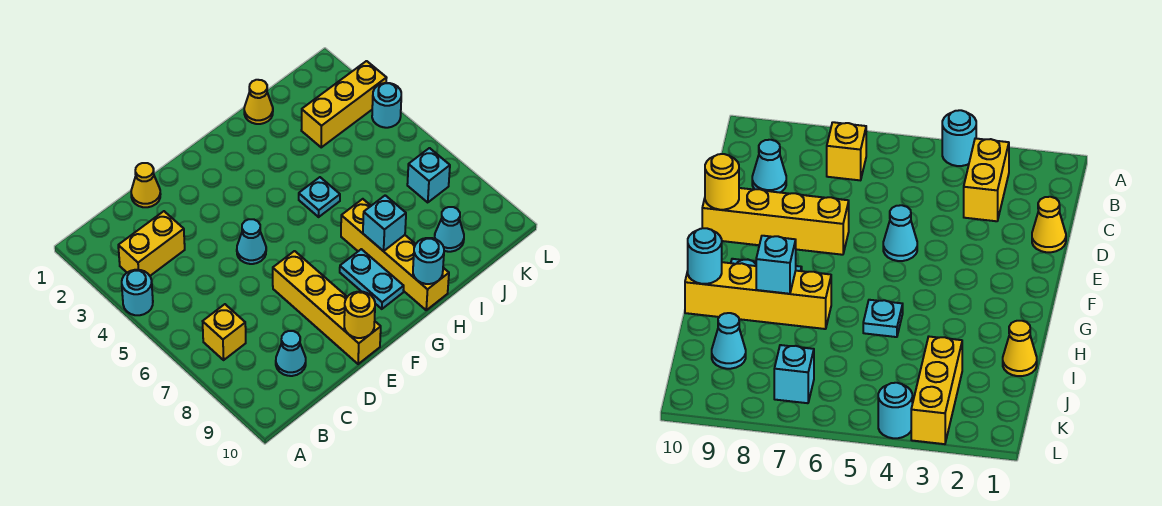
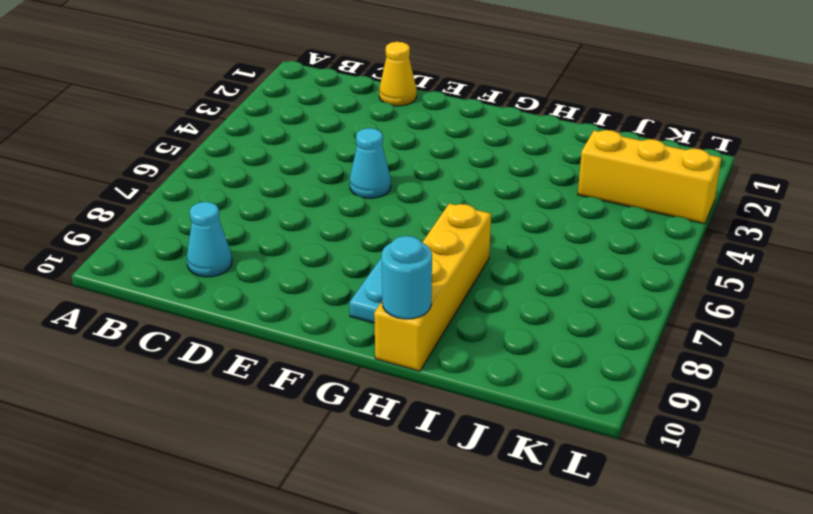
none -> cyan 1x1 round brick [122,270,153,315]
none -> yellow 1x2 brick [118,211,185,276]
none -> yellow 1x1 brick [203,304,246,360]

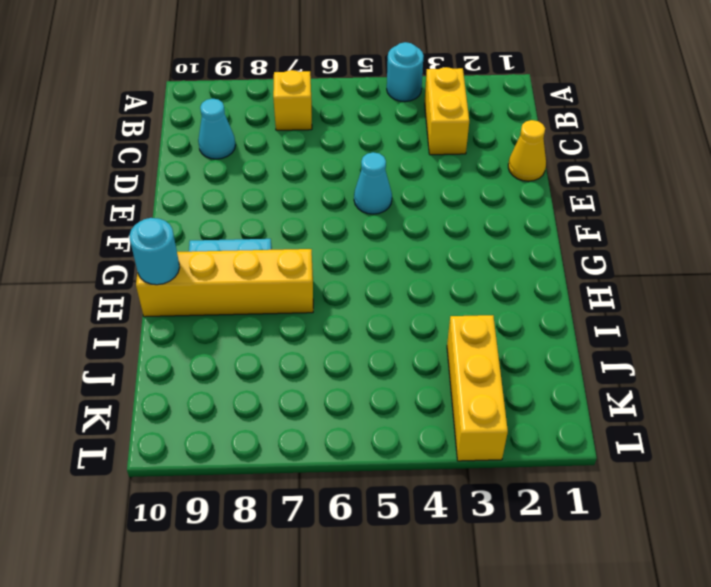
none -> yellow 1x4 brick [273,251,381,364]
none -> cyan 1x1 plate [299,177,340,217]
none -> yellow 1x1 cone [244,80,273,124]

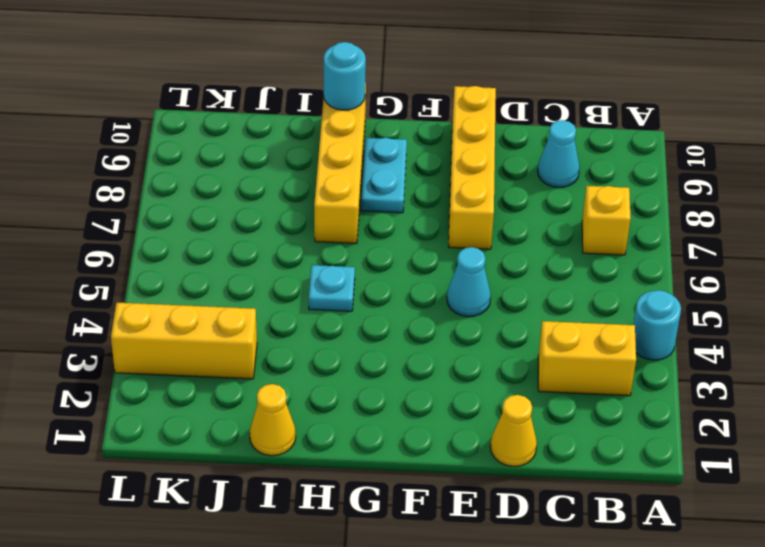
none -> cyan 1x1 cone [435,207,464,252]
none -> cyan 1x1 brick [407,148,450,202]
none -> cyan 1x1 round brick [372,83,401,128]

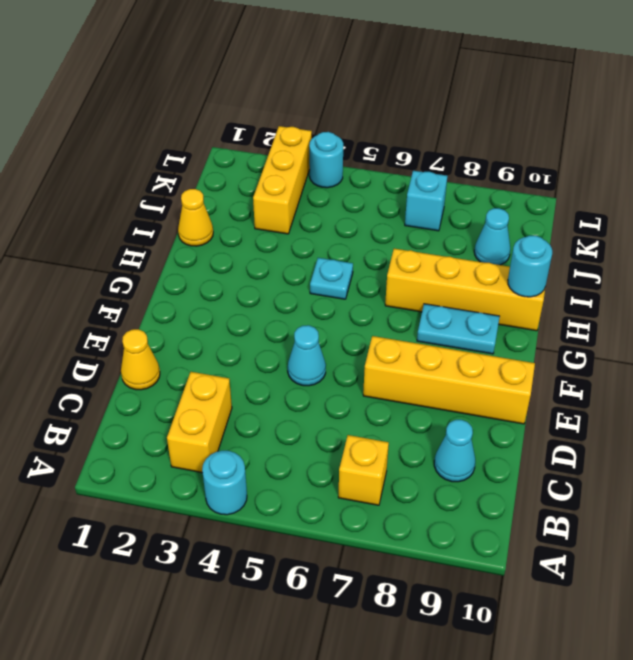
none -> yellow 1x1 round brick [344,292,375,338]
none -> cyan 1x1 brick [363,195,406,251]

